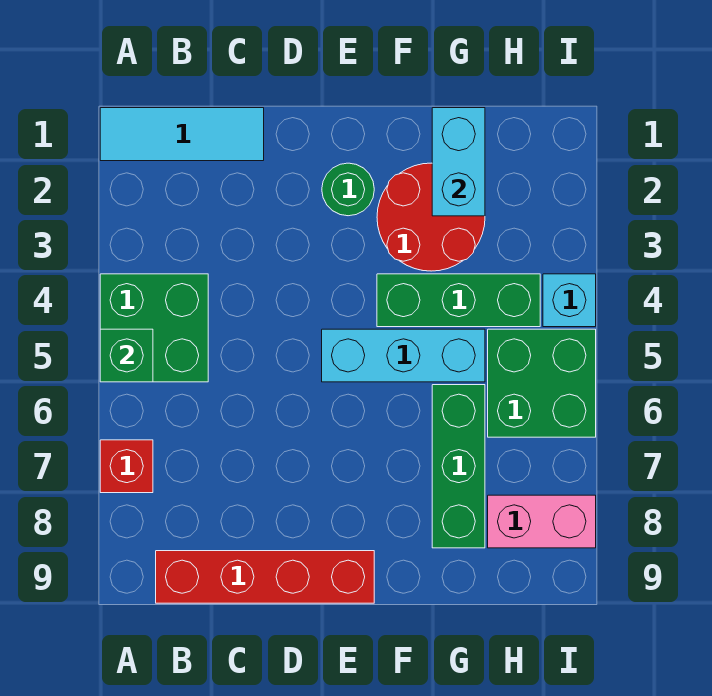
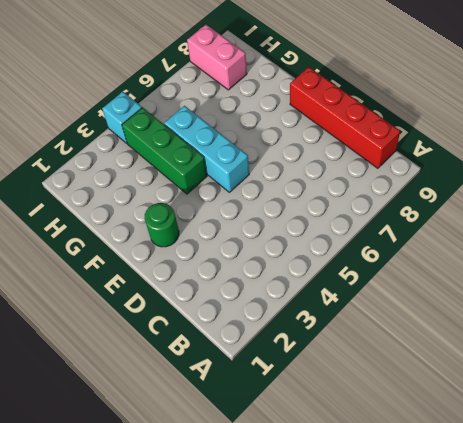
none -> cyan 1x3 tile [100,108,264,161]
none -> green 2x2 brick [100,274,208,382]
none -> red 1x1 brick [100,440,153,493]

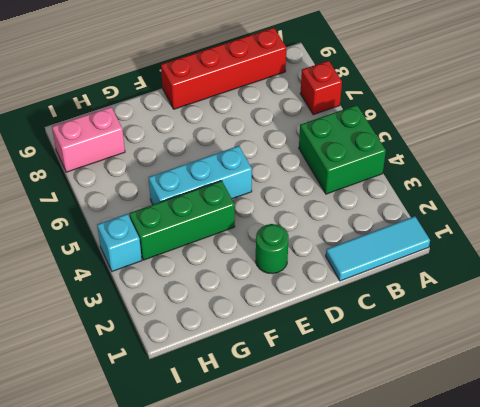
none -> red 2x2 round brick [377,163,485,271]
none -> green 1x3 brick [432,385,485,548]
none -> green 2x2 brick [488,329,596,437]

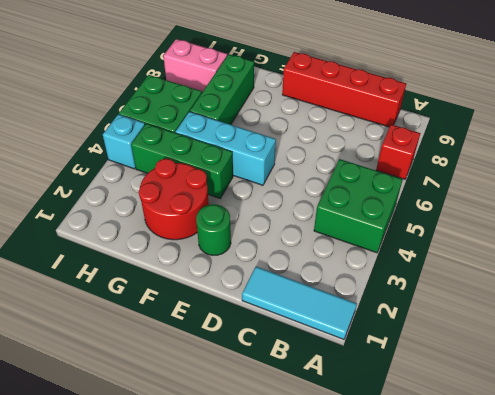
none -> green 1x1 brick [100,329,153,382]
none -> cyan 1x2 brick [432,108,485,216]

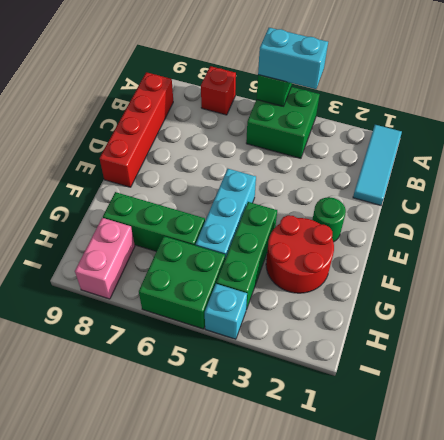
cyan 1x2 brick [258,28,328,89] -> cyan 1x2 brick moved to [432,108,485,216]

